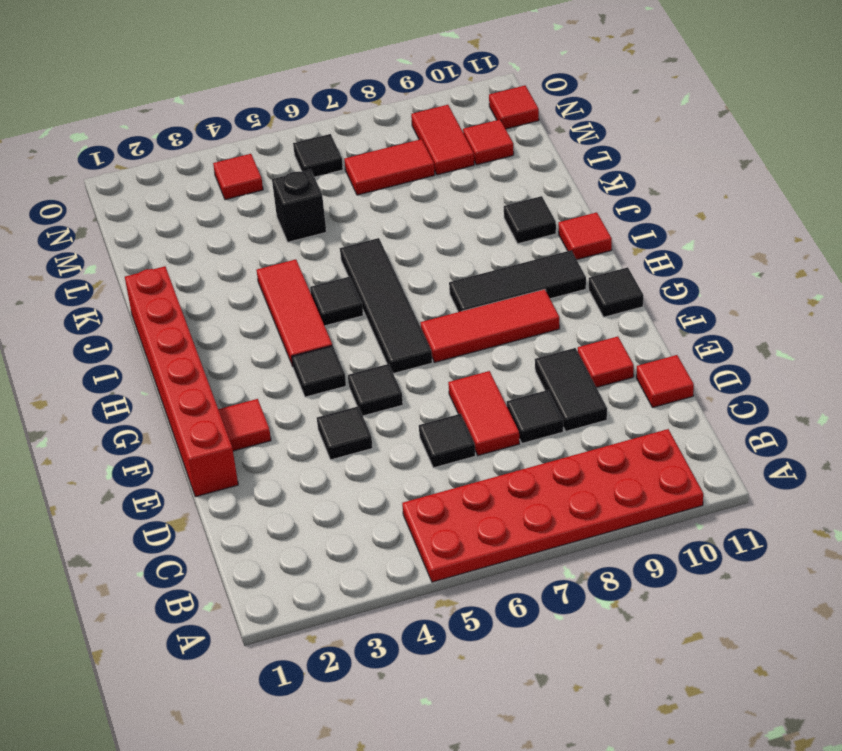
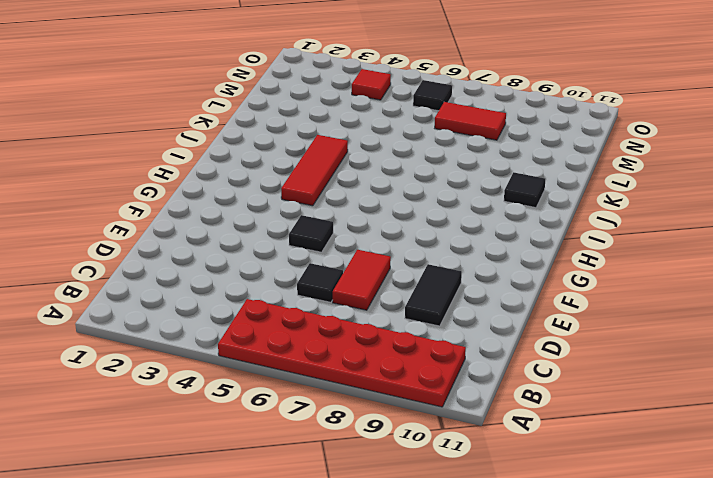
none -> black 1x1 tile [507,390,563,443]
none -> red 1x1 tile [636,355,694,408]
none -> red 1x6 brick [125,266,238,497]

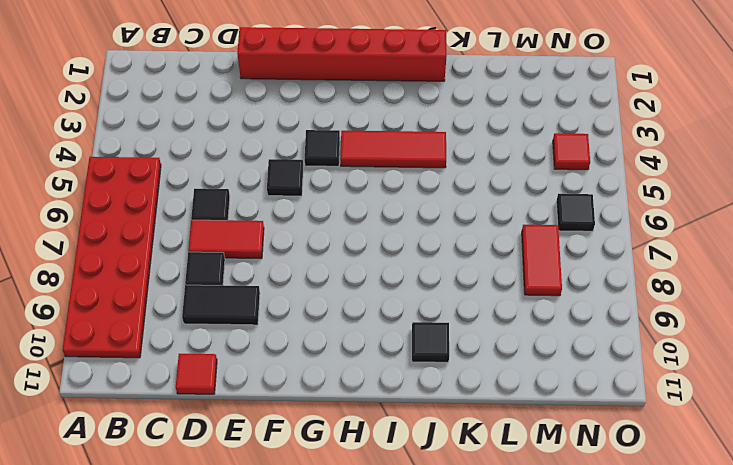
none -> black 1x1 tile [317,406,373,460]
none -> red 1x1 tile [578,336,634,387]
none -> red 1x1 tile [218,399,271,451]

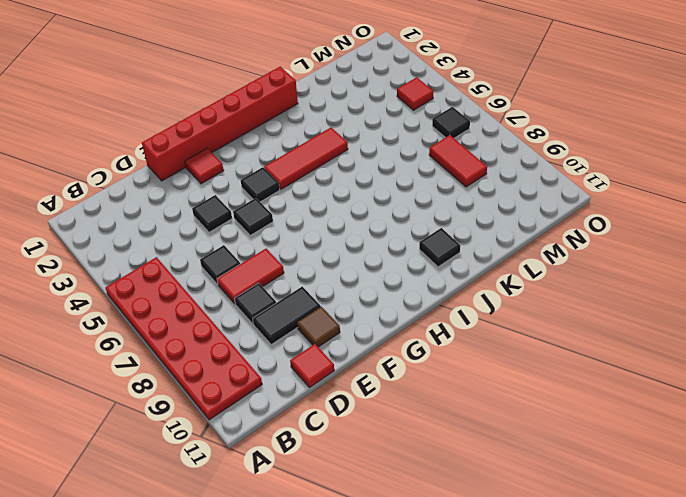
brown 1x1 tile [297,306,340,347] -> red 1x1 tile [578,336,634,387]
none -> black 1x4 tile [340,238,432,374]
none -> red 1x3 tile [420,289,560,362]
none -> black 1x1 tile [589,267,643,317]

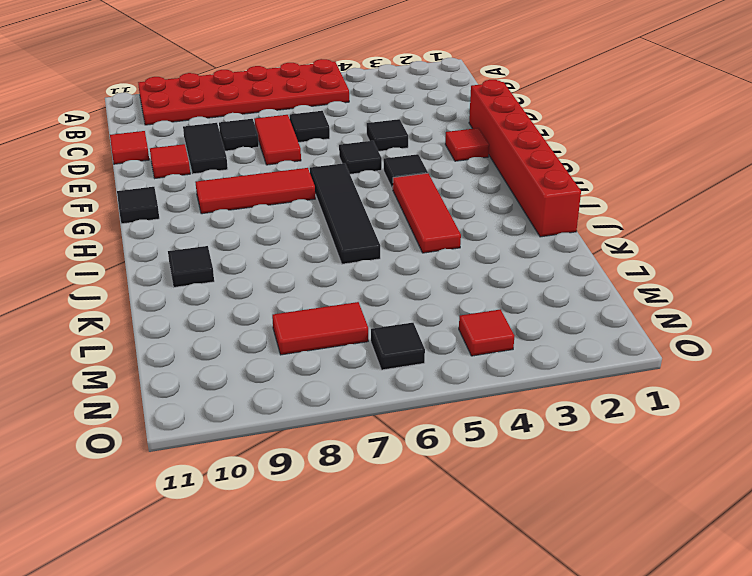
none -> black 1x3 tile [449,250,586,312]
none -> black 1x1 tile [310,277,363,326]
none -> red 1x1 tile [558,212,612,260]

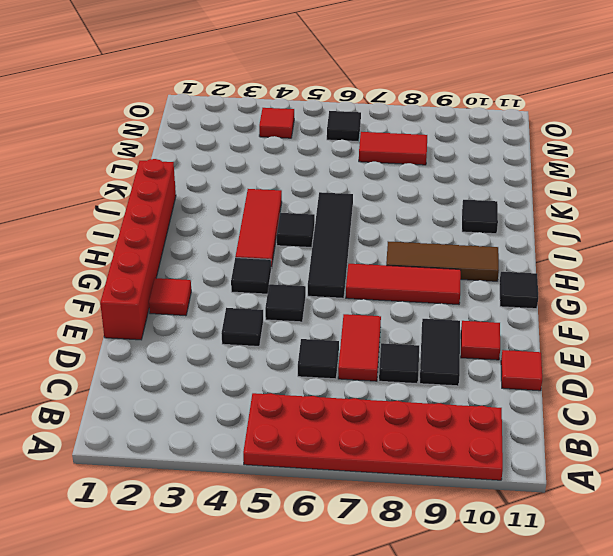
brown 1x3 tile [386,242,499,281] -> black 1x3 tile [449,250,586,312]
none -> red 1x1 tile [558,212,612,260]
none -> black 1x1 brick [272,169,326,242]
none -> red 1x2 tile [411,105,474,175]

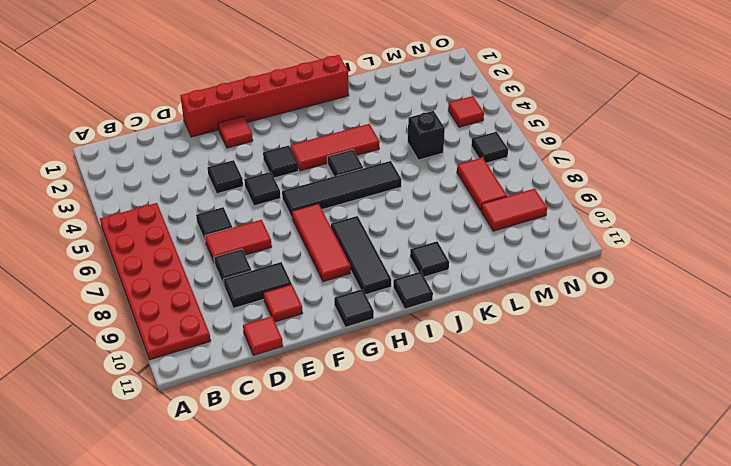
black 1x1 tile [393,272,433,309] -> red 1x1 tile [558,212,612,260]
none -> red 1x1 tile [463,120,514,165]
none -> red 1x1 tile [489,86,539,129]

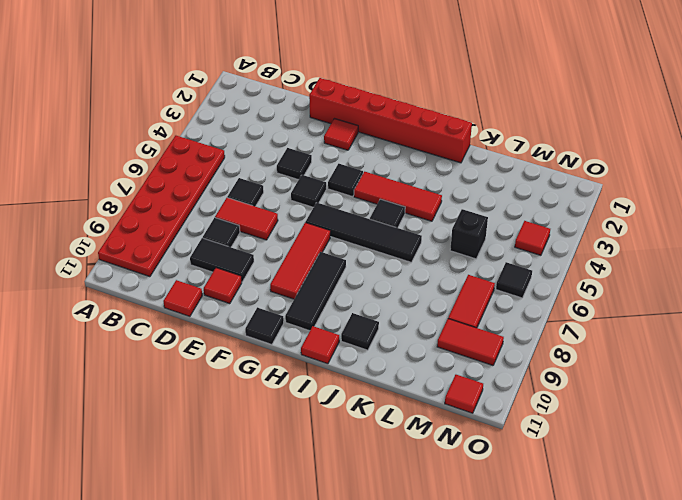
none -> red 1x1 tile [463,120,514,165]

